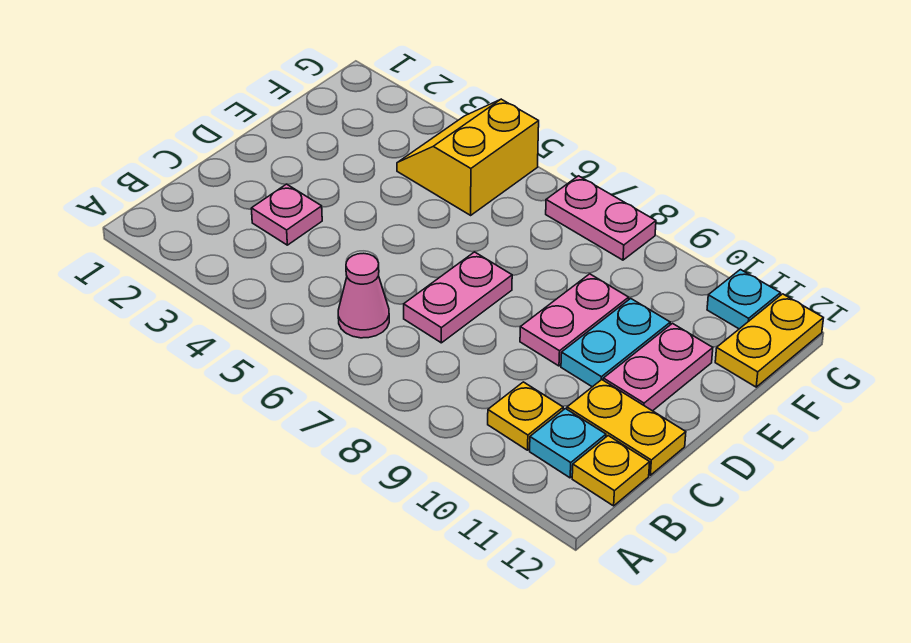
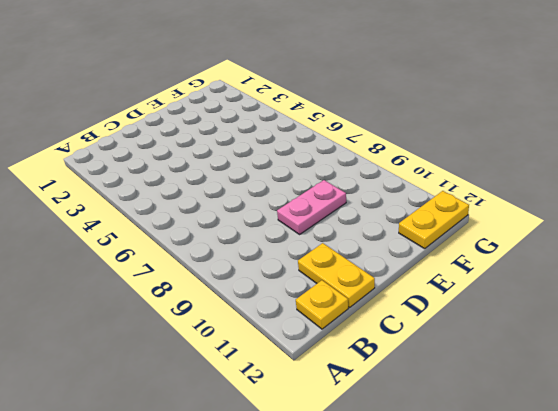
none -> pink 1x1 cone [338,253,389,338]
none -> yellow 1x1 plate [488,382,563,450]
none -> cyan 1x1 plate [530,409,606,478]

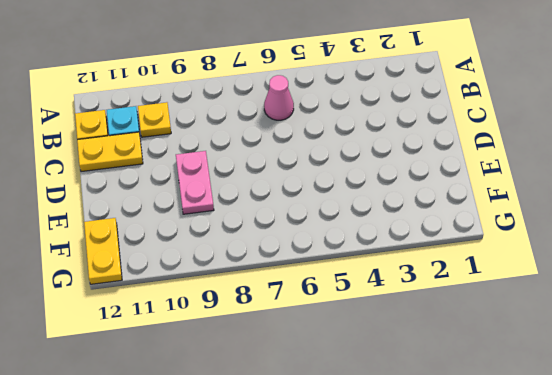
none -> pink 1x1 plate [251,184,322,245]
none -> pink 1x2 plate [404,252,512,343]
none -> cyan 1x2 plate [561,298,670,387]

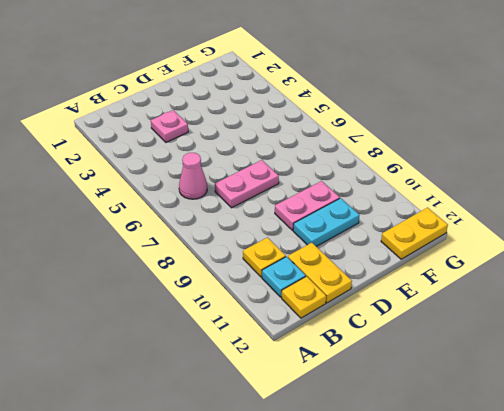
none -> pink 1x2 plate [603,324,713,411]
none -> yellow 2x2 slope [397,99,539,215]
none -> pink 1x2 plate [546,176,656,260]

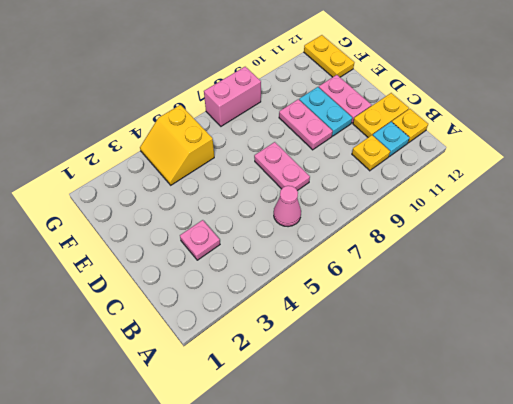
pink 1x2 brick [204,67,261,126] -> pink 1x2 plate [546,176,656,260]
none -> cyan 1x1 plate [707,270,781,329]

